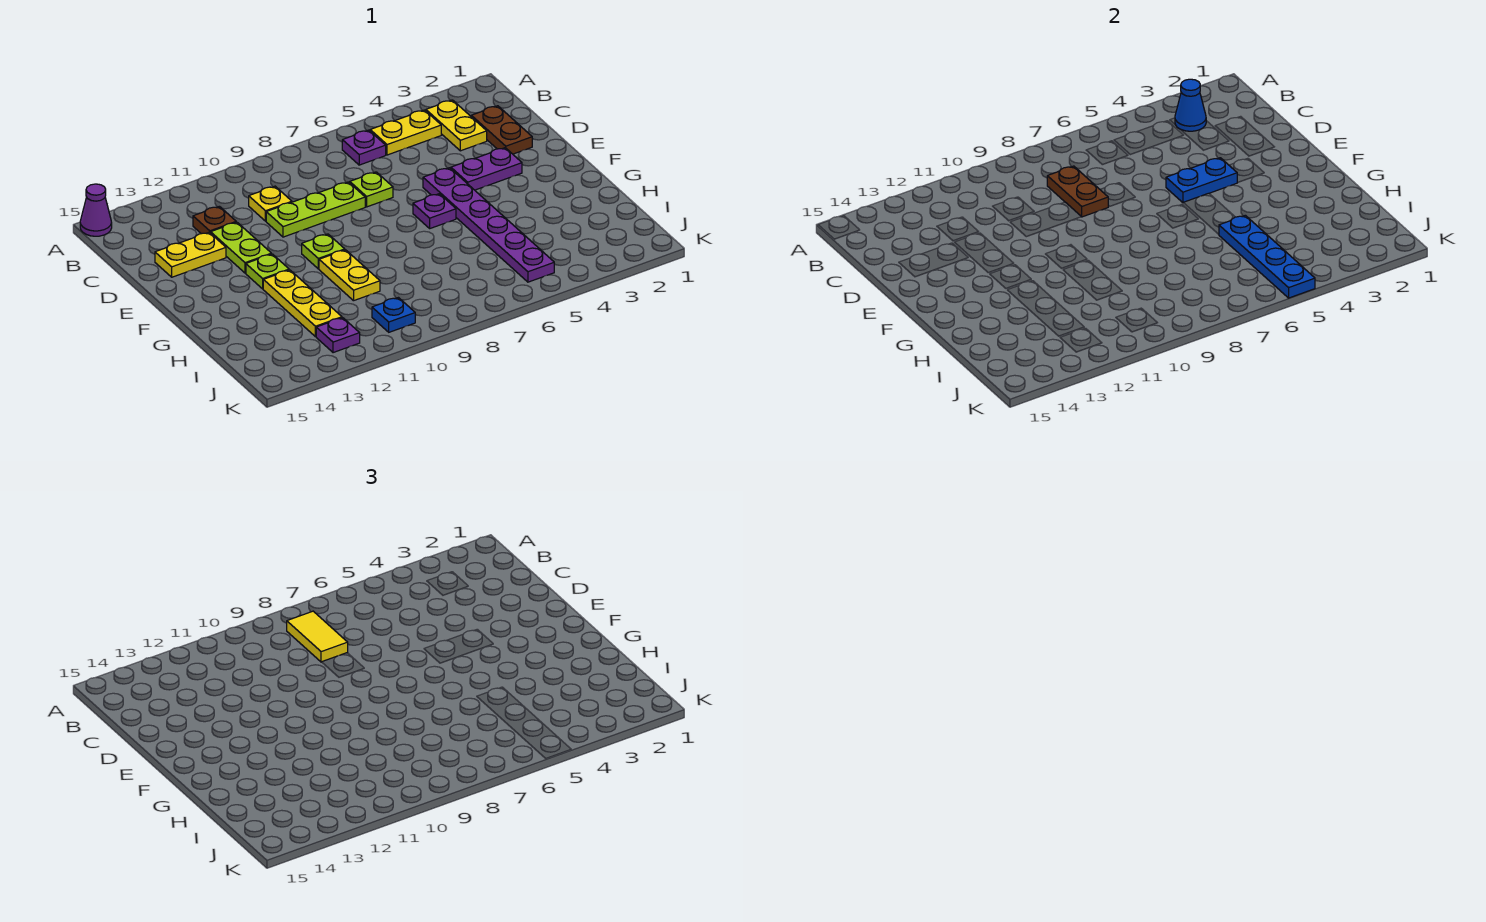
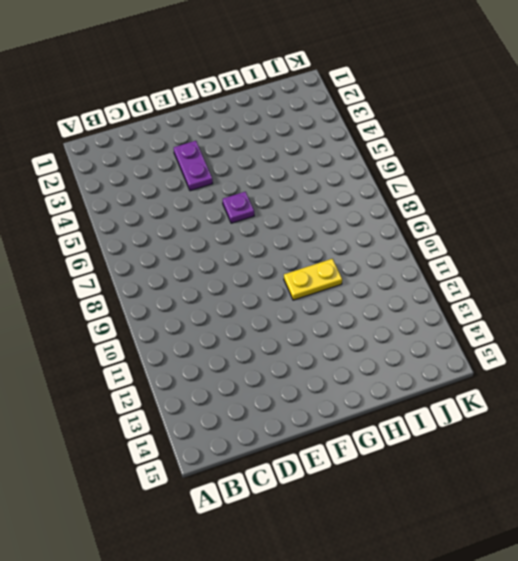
none -> purple 1x1 cone [80,184,112,236]
none -> yellow 1x2 plate [426,100,487,151]
none -> yellow 1x2 plate [370,110,441,155]

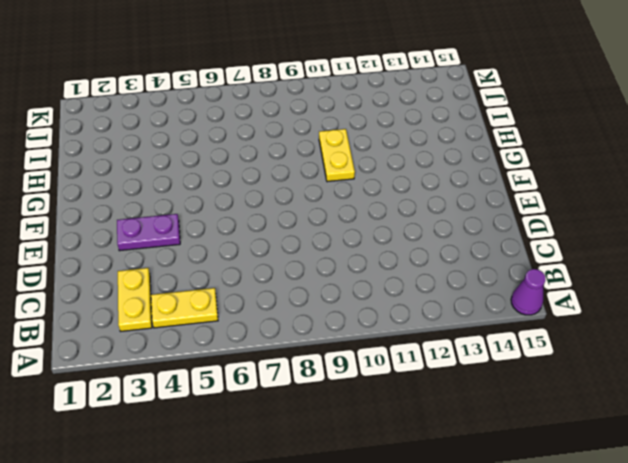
none -> purple 1x1 plate [342,130,386,165]
none -> brown 1x2 plate [471,106,532,154]
none -> yellow 1x1 plate [249,186,292,221]

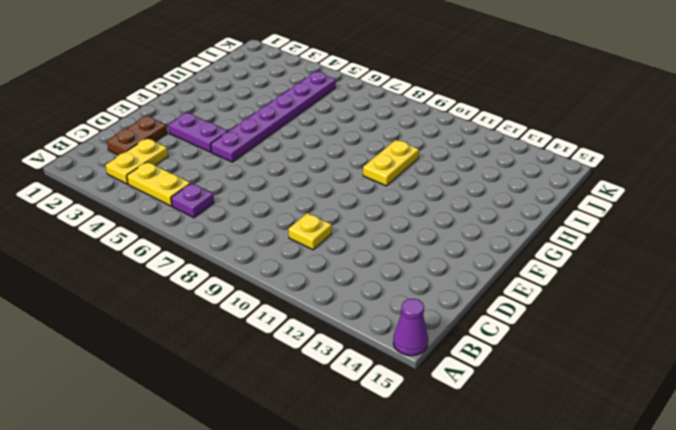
none -> brown 1x1 plate [193,206,236,234]
none -> lime 1x1 plate [350,172,393,207]
none -> lime 1x3 plate [266,182,365,237]

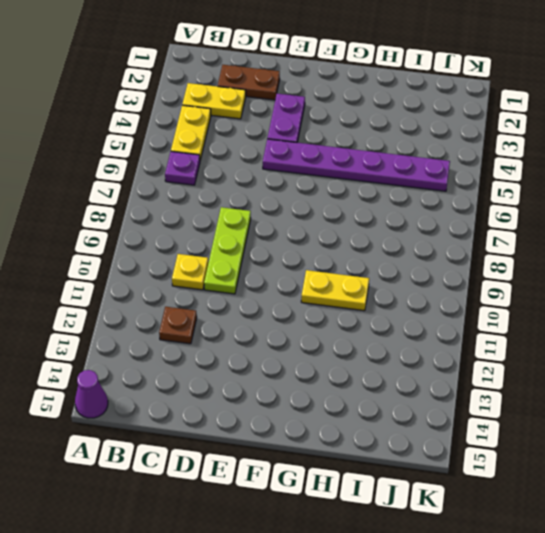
none -> lime 1x1 plate [350,172,393,207]
none -> lime 1x2 plate [211,222,271,273]
none -> yellow 1x2 plate [155,232,226,277]

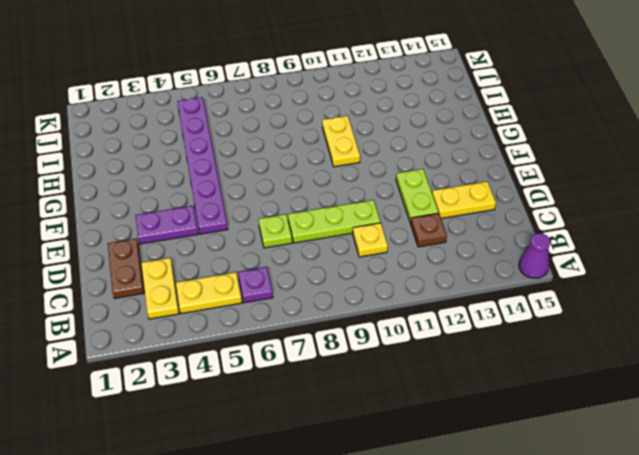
none -> purple 1x1 plate [413,194,456,228]
none -> lime 1x1 plate [302,234,345,269]
none -> lime 1x1 plate [246,254,289,289]

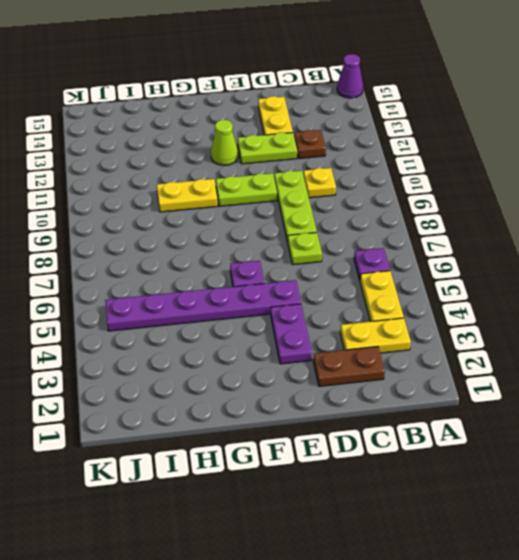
lime 1x2 plate [216,173,277,206] -> lime 1x1 plate [302,234,345,269]
lime 1x1 cone [211,120,238,165] -> lime 1x1 plate [246,254,289,289]
none -> yellow 1x3 plate [263,270,342,337]
none -> blue 1x1 plate [372,298,415,332]
none -> purple 1x1 plate [316,318,360,353]

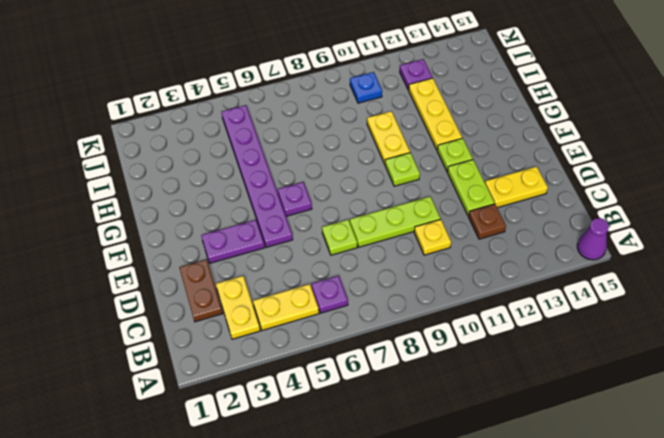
none -> blue 1x1 cone [1175,79,1206,131]
none -> brown 1x2 plate [1047,166,1108,217]
none -> blue 1x2 plate [1166,158,1238,203]

